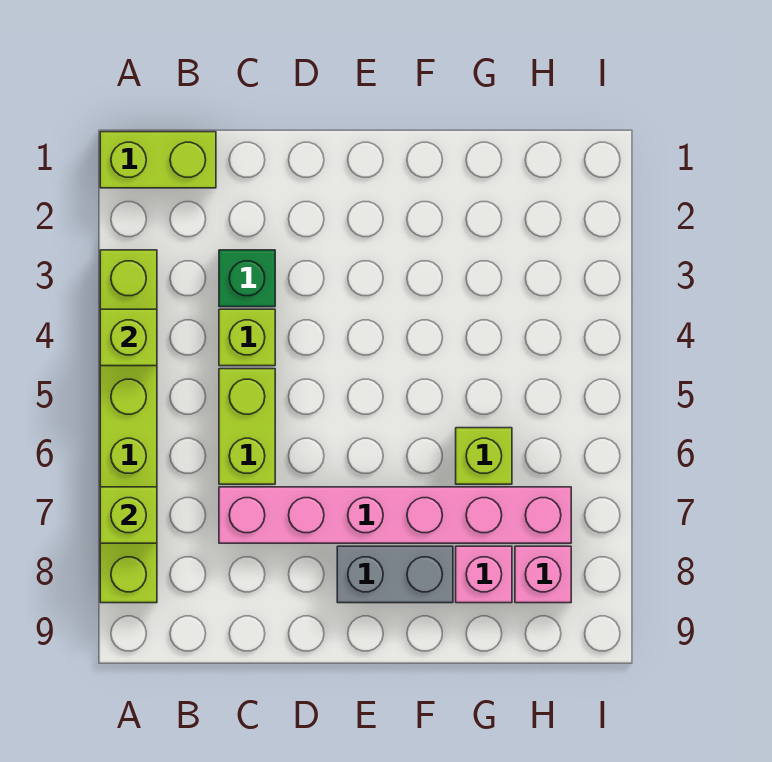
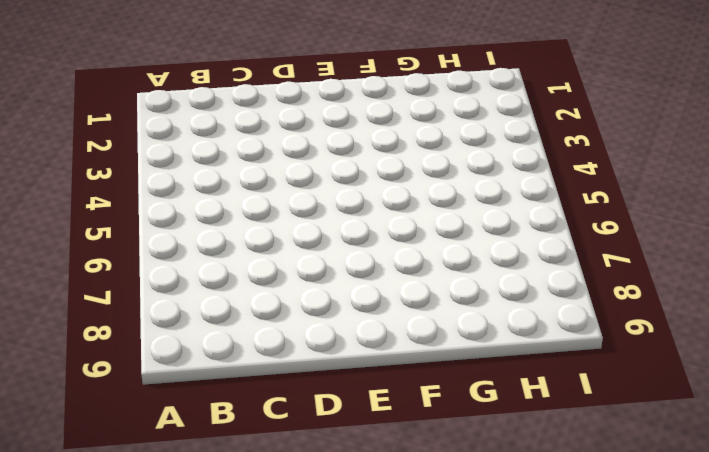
none -> lime 1x2 brick [100,132,216,188]
none -> lime 1x6 brick [100,250,157,603]
none -> green 1x1 brick [219,250,275,307]

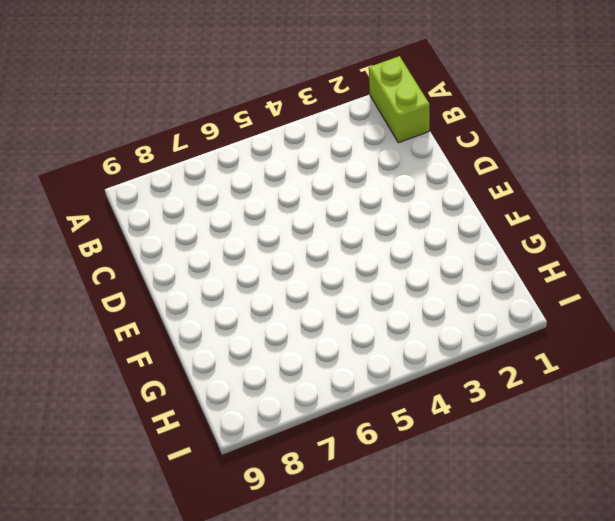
none -> lime 1x6 brick [100,250,157,603]
none -> green 1x1 brick [219,250,275,307]
none -> lime 1x1 brick [219,309,275,366]

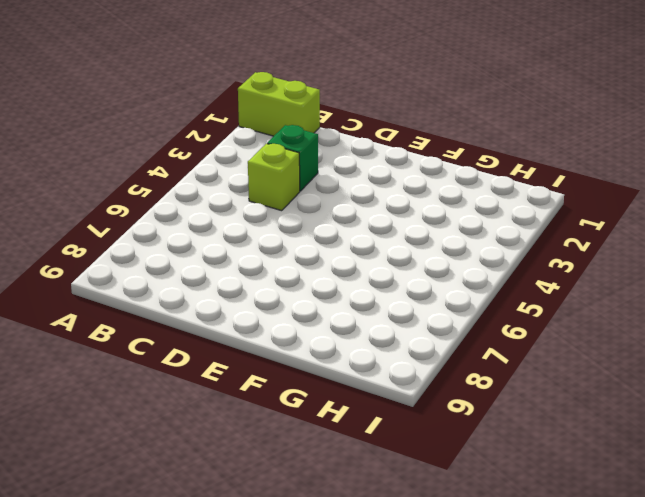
none -> lime 1x6 brick [100,250,157,603]
none -> lime 1x2 brick [219,369,275,484]
none -> pink 1x6 brick [219,487,571,543]

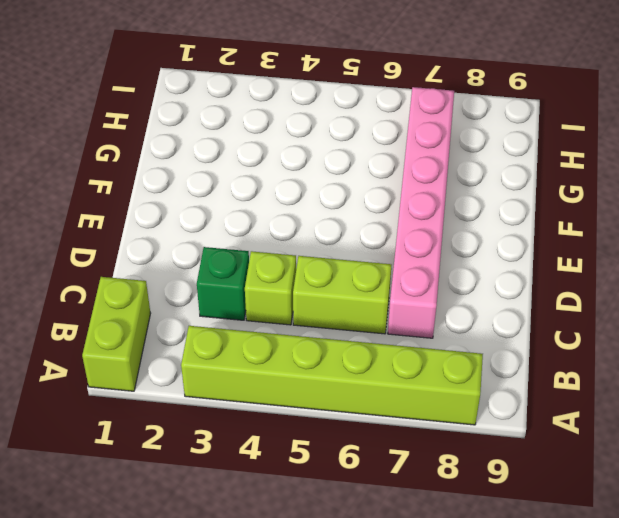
none -> grey 1x2 brick [337,546,453,603]
none -> lime 1x1 brick [456,428,512,484]
none -> pink 1x1 brick [456,546,512,603]

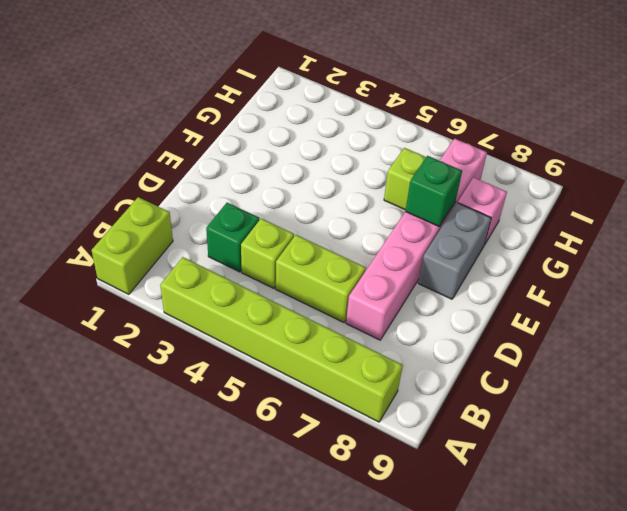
green 1x1 brick [405,156,462,227] -> none
none -> pink 1x1 brick [515,546,571,603]
none -> lime 1x1 brick [100,309,157,366]
none -> lime 1x1 brick [100,487,157,543]

